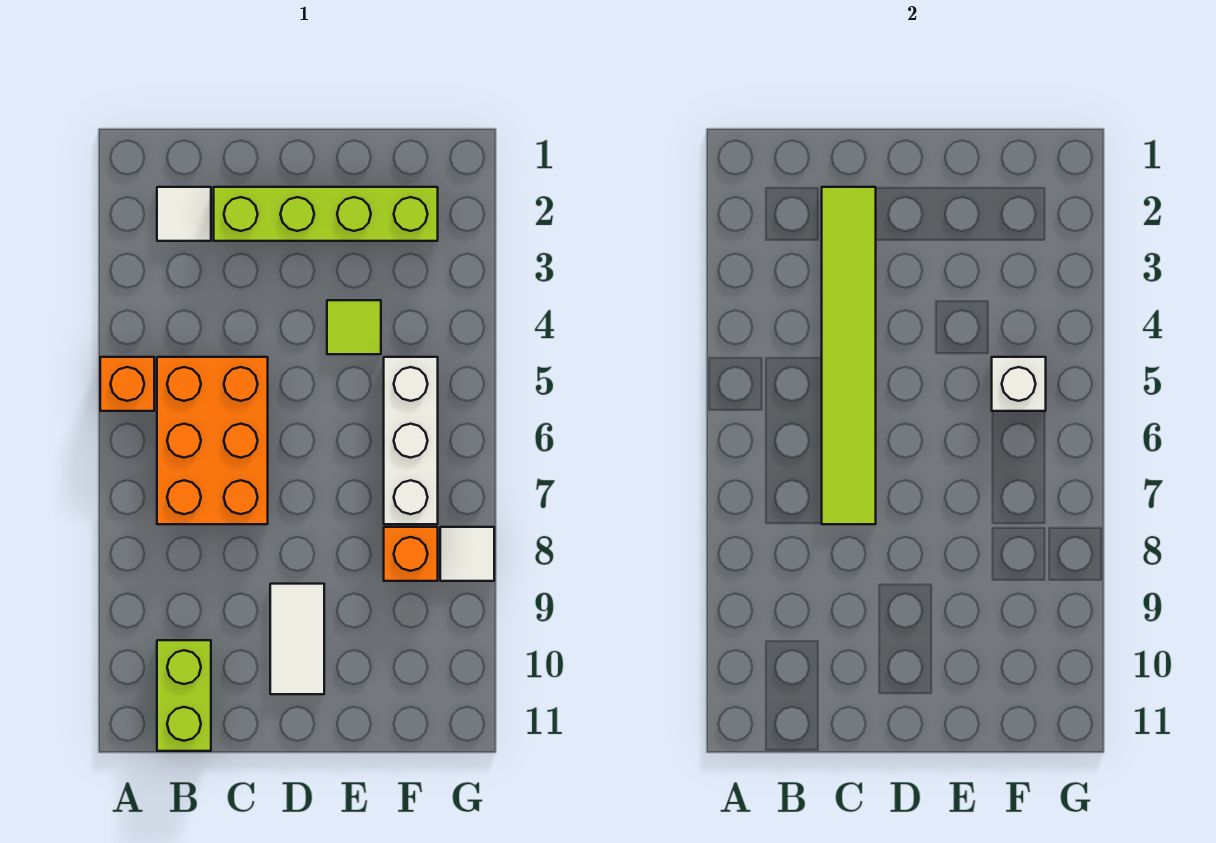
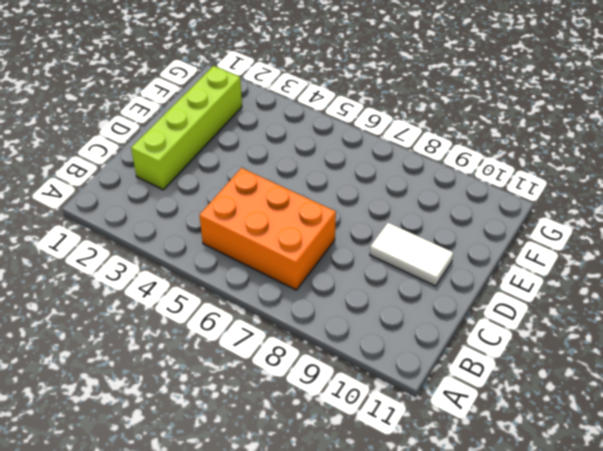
none -> orange 1x1 brick [100,357,154,411]
none -> white 1x1 tile [157,187,211,241]
none -> lime 1x2 brick [157,640,211,751]

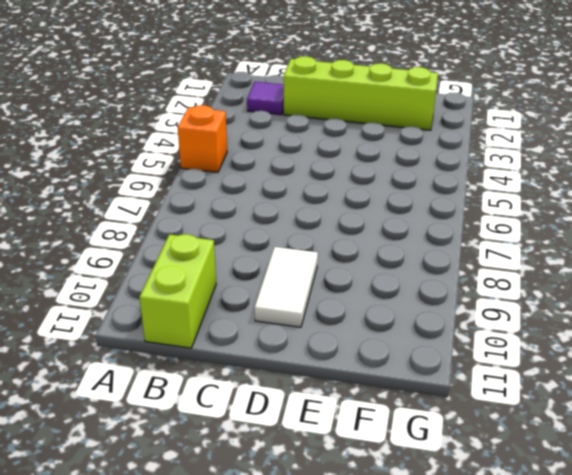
purple 1x1 tile [247,82,284,115] -> white 1x1 tile [157,187,211,241]
none -> orange 2x3 brick [157,357,268,524]
none -> lime 1x1 tile [327,300,381,354]
none -> white 1x3 brick [384,357,438,524]

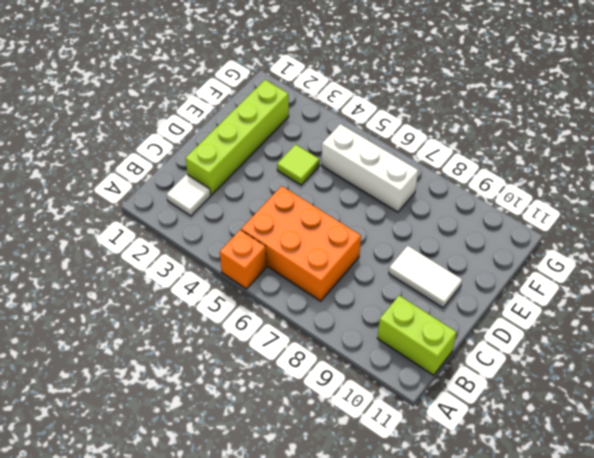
none -> orange 1x1 brick [384,527,438,581]
none -> white 1x1 tile [440,527,494,581]
none -> lime 1x6 tile [822,187,876,524]

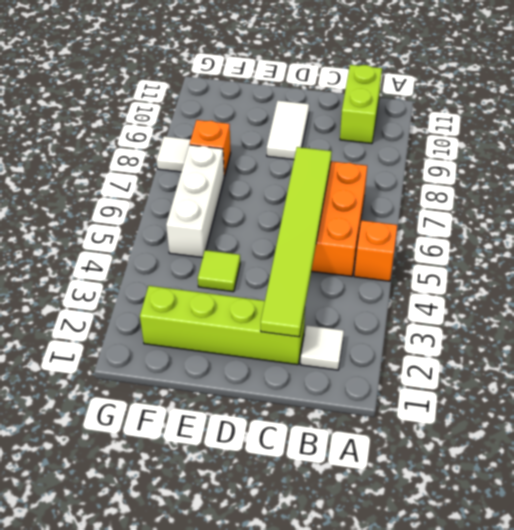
none -> white 1x1 brick [992,357,1046,411]

